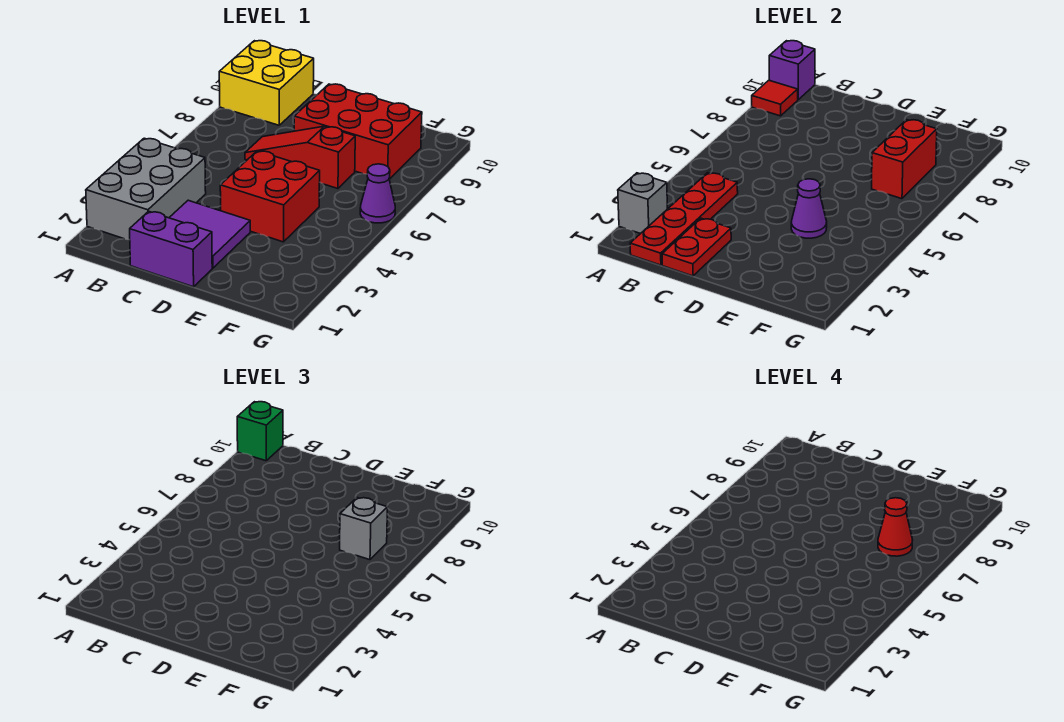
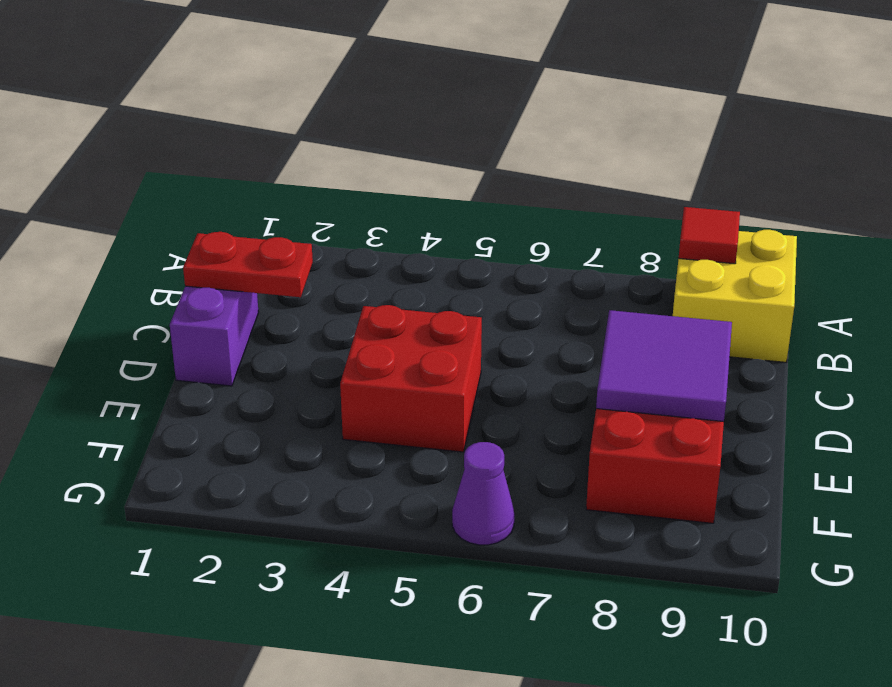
purple 2x2 tile [596,310,732,421] -> purple 2x2 tile moved to [169,200,250,268]
none -> grey 2x3 brick [86,138,206,240]
none -> red 1x3 slope [245,126,355,189]
none -> grey 1x1 brick [618,173,667,234]

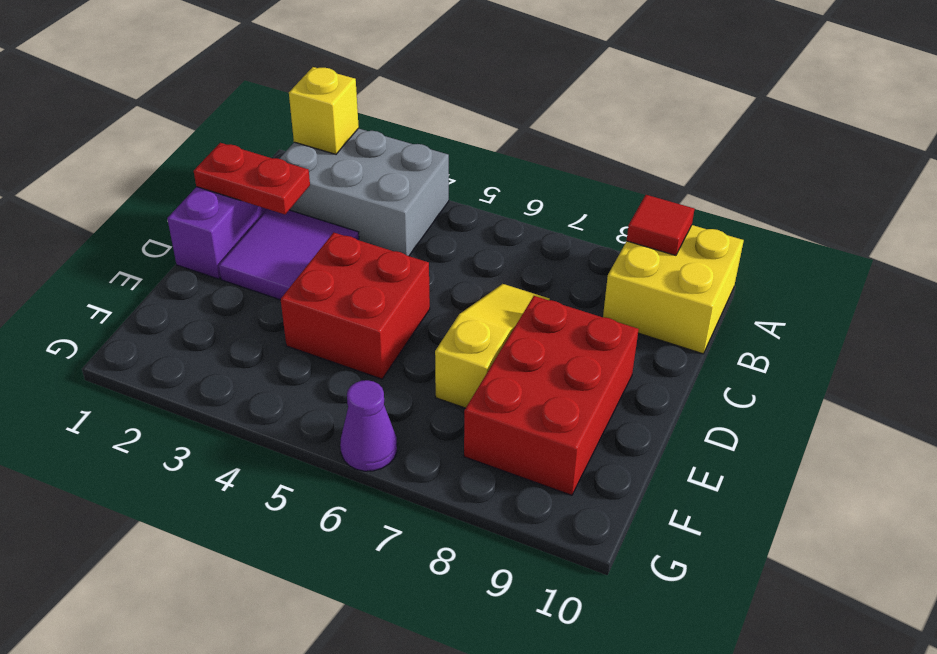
yellow 1x1 brick [289,67,359,154] -> grey 1x1 brick [618,173,667,234]
yellow 1x3 slope [435,284,550,408] -> red 1x3 slope [245,126,355,189]
none -> purple 1x1 brick [769,41,815,99]
none -> red 1x4 plate [630,173,738,265]
none -> purple 1x1 cone [791,179,827,238]

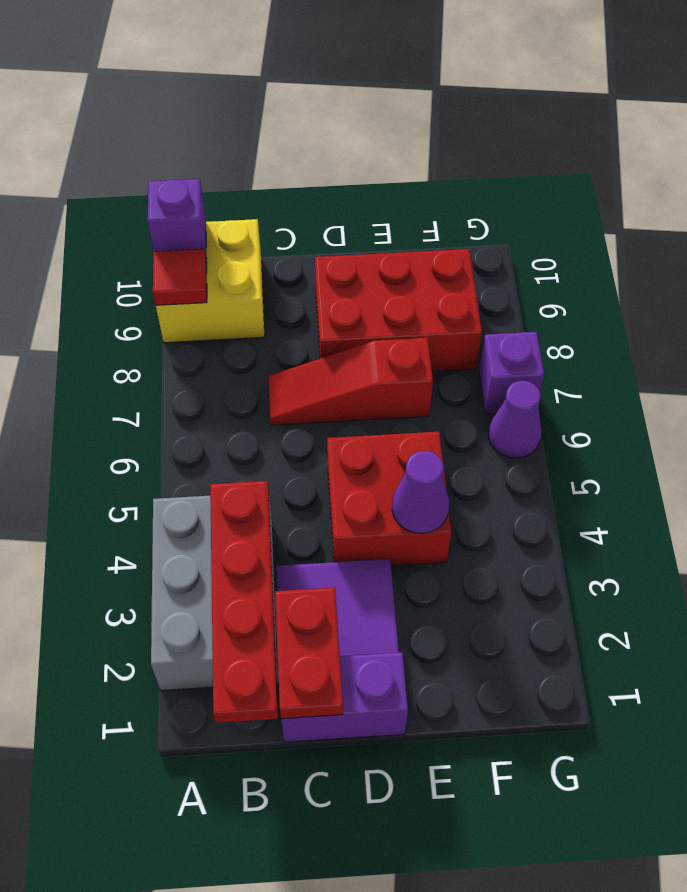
purple 1x1 brick [479,332,544,413] -> none
none -> grey 1x1 brick [618,173,667,234]
none -> red 1x2 brick [872,120,937,199]
none -> green 1x1 brick [237,402,283,461]

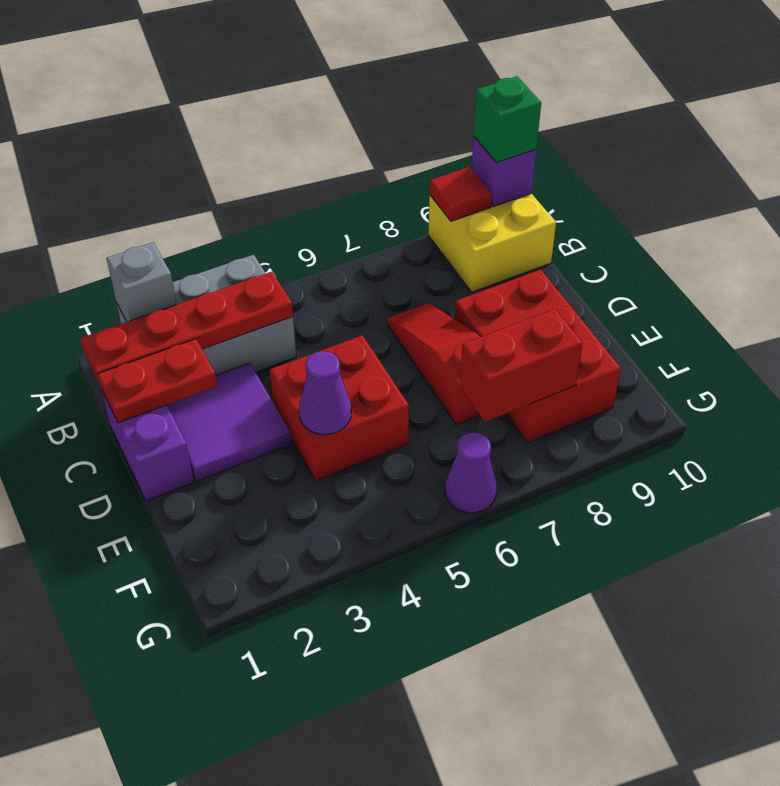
none -> grey 1x1 brick [340,498,388,560]
none -> red 1x1 cone [878,498,912,556]

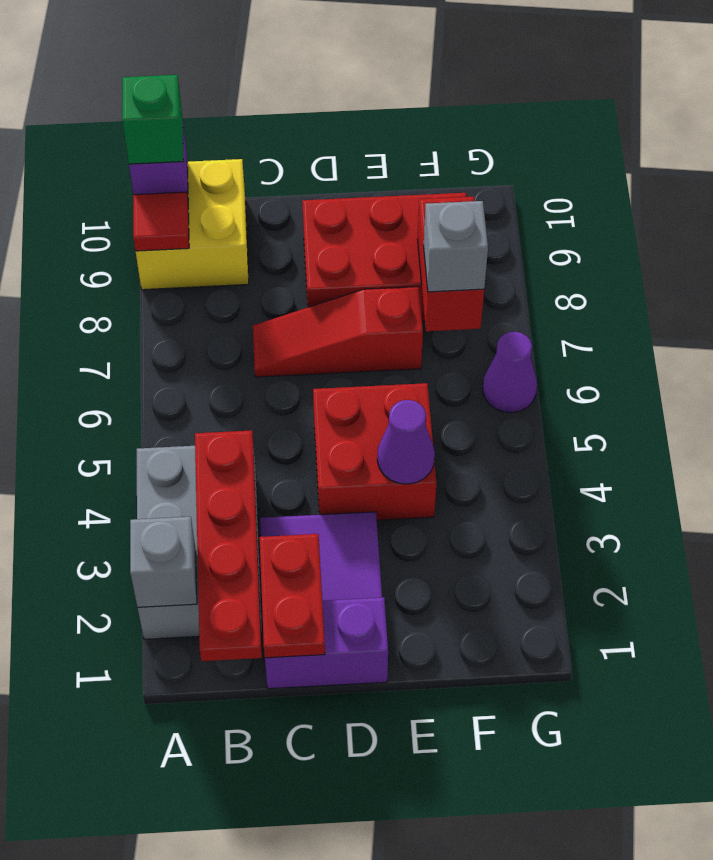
none -> red 1x1 cone [878,498,912,556]

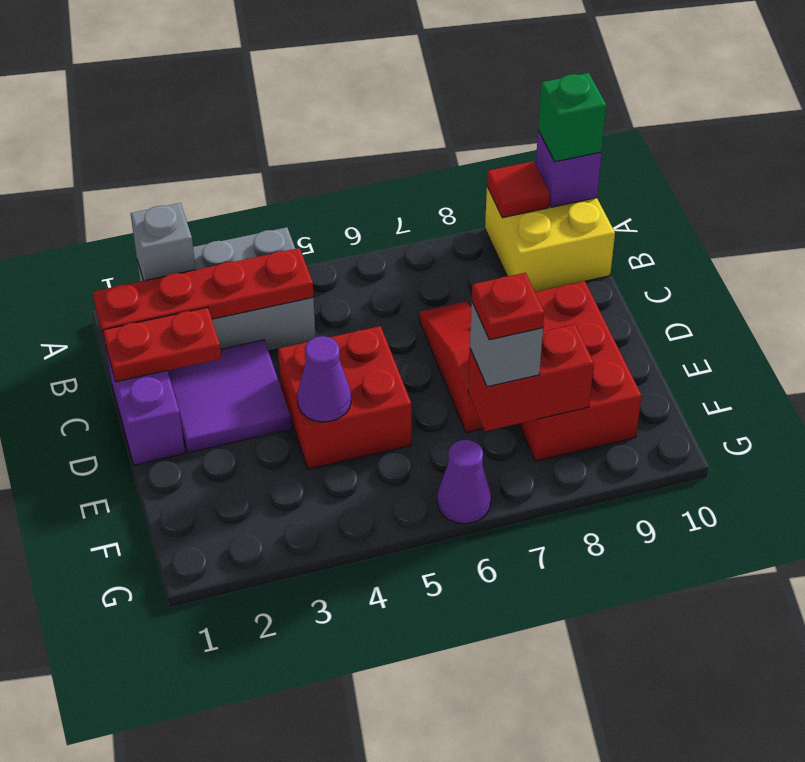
red 1x1 plate [472,273,544,340] -> red 1x1 cone [878,498,912,556]

